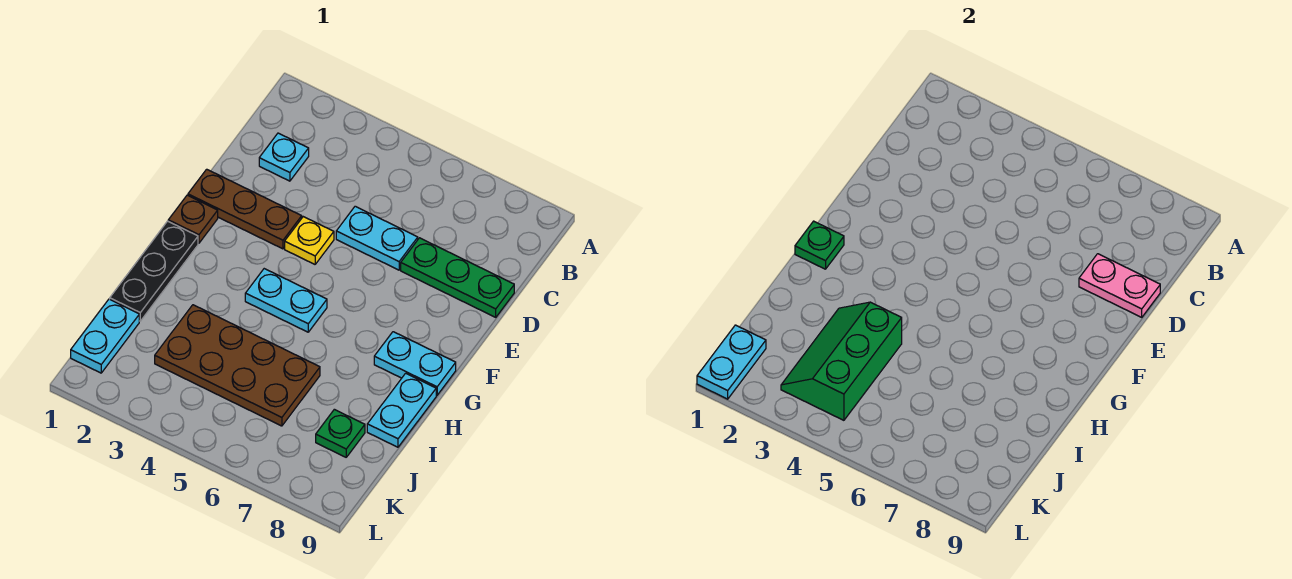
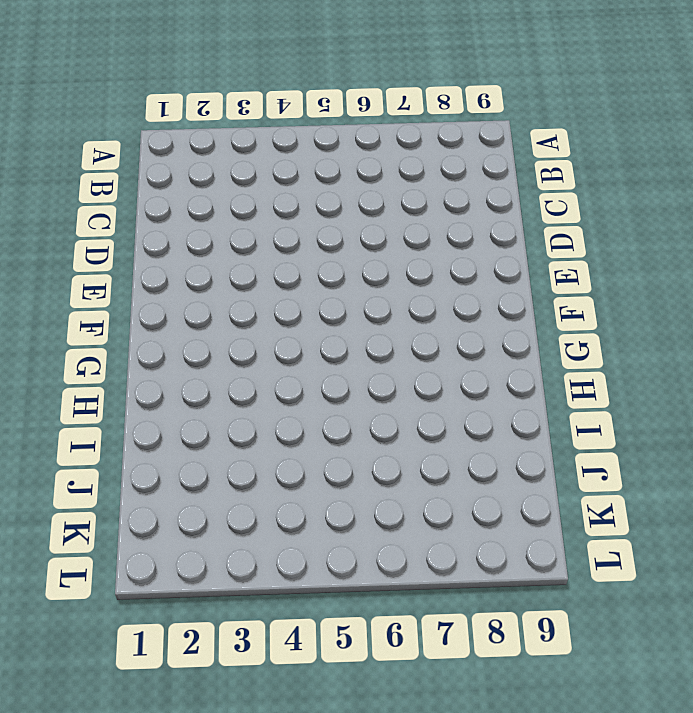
none -> cyan 1x1 plate [259,133,309,181]
none -> cyan 1x2 plate [336,206,418,270]
none -> green 1x3 plate [401,238,514,317]

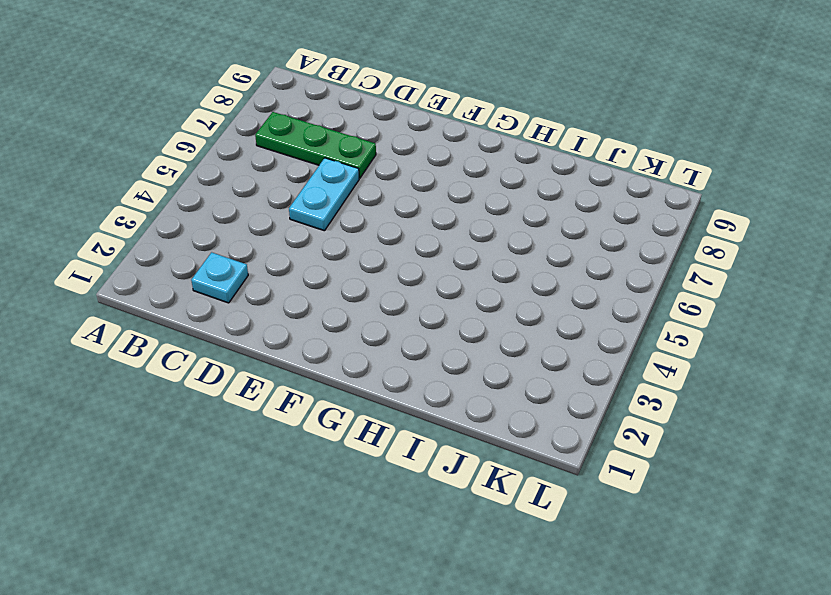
green 1x3 plate [255,112,376,178] -> green 1x3 plate turned to [401,238,514,317]
none -> brown 1x3 plate [188,169,302,249]
none -> yellow 1x1 plate [285,217,334,264]
none -> brown 1x1 plate [168,195,218,243]

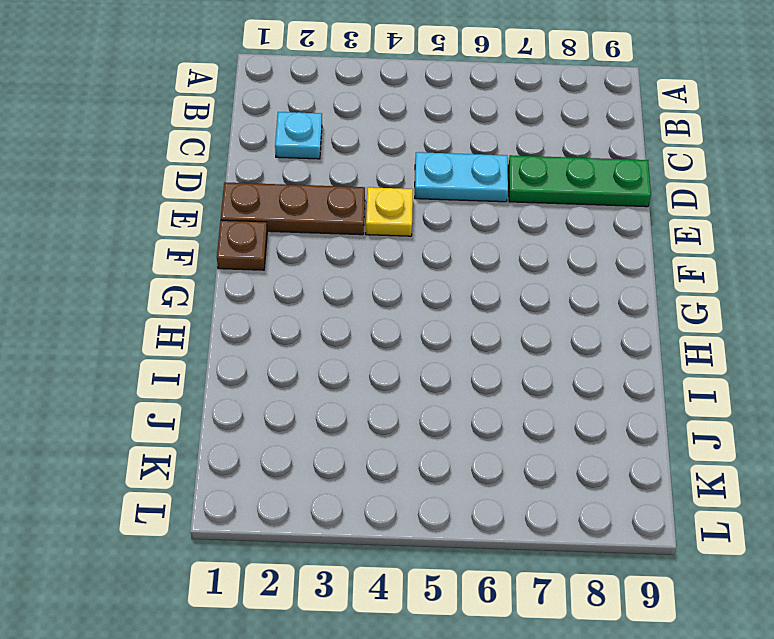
none -> black 1x3 plate [110,221,198,321]
none -> cyan 1x2 plate [245,269,327,332]
none -> cyan 1x2 plate [374,332,456,395]

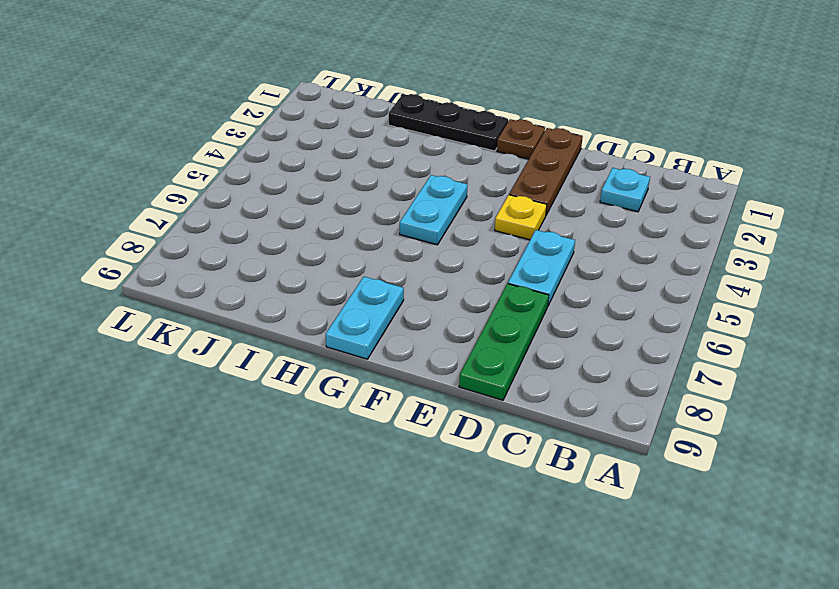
none -> cyan 1x2 plate [367,373,436,447]
none -> brown 2x4 plate [155,305,320,426]
none -> cyan 1x2 plate [71,299,139,373]

